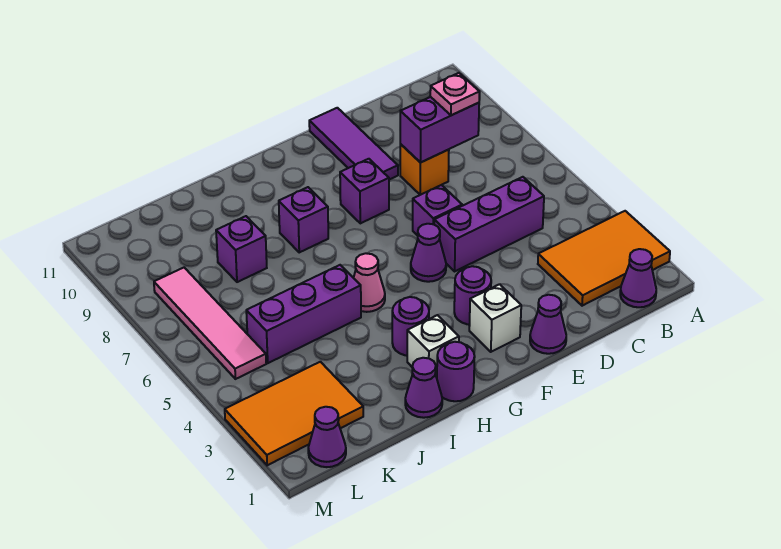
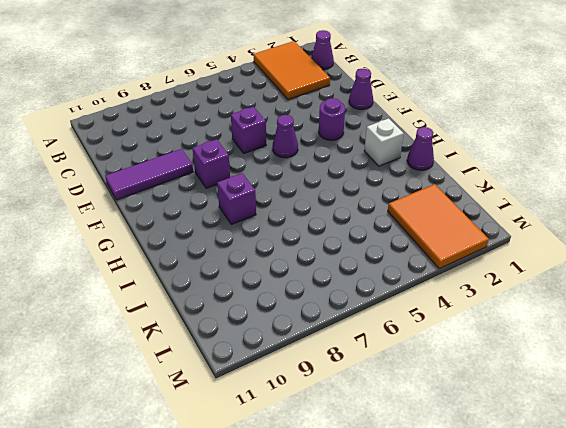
none -> purple 1x3 brick [434,177,544,271]
none -> orange 1x1 brick [400,144,449,195]
none -> white 1x1 brick [469,284,521,352]

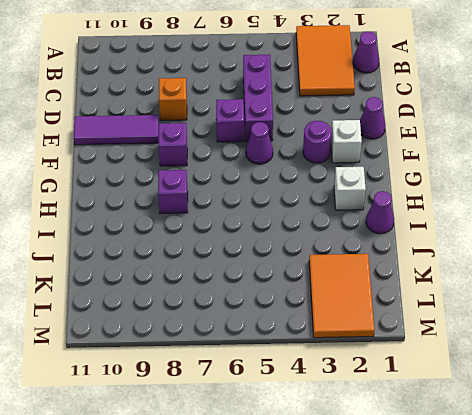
none -> purple 1x1 round brick [437,342,475,401]
none -> purple 1x1 round brick [392,297,429,356]
none -> pink 1x1 cone [354,253,385,312]

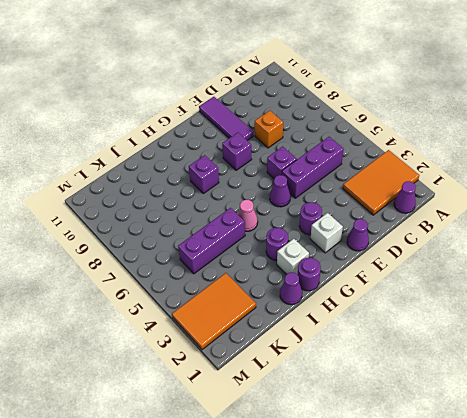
none -> purple 1x1 brick [216,216,267,282]
none -> purple 1x1 cone [308,407,346,467]
none -> pink 1x4 tile [154,268,266,379]

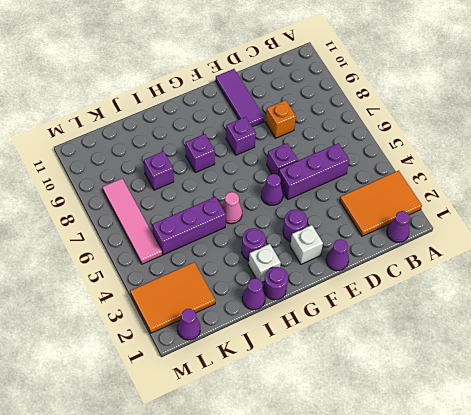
none -> purple 1x2 brick [400,97,479,163]
none -> pink 1x1 plate [430,73,479,115]

